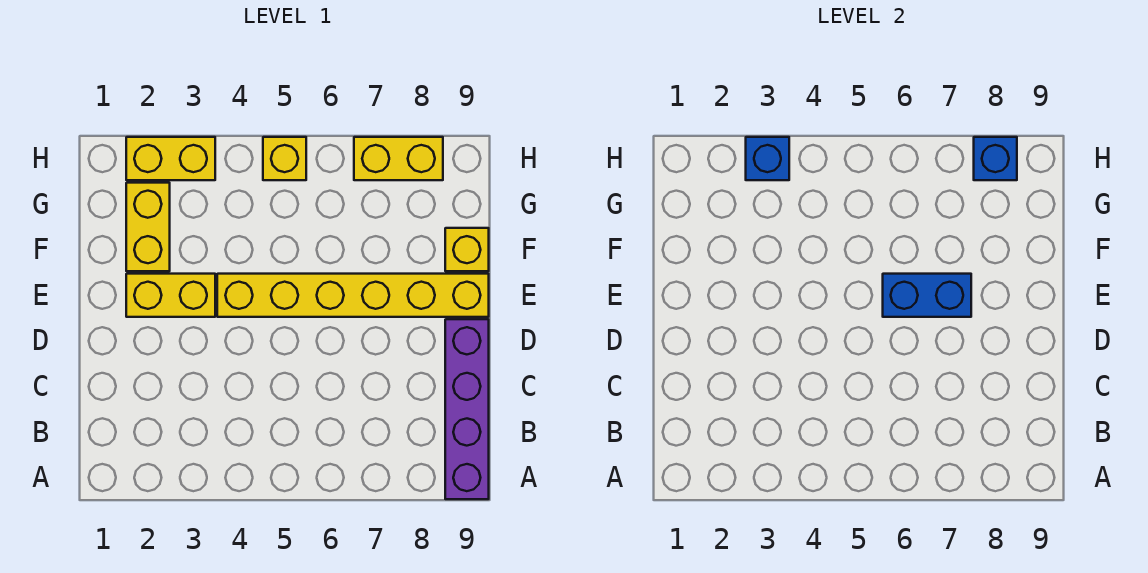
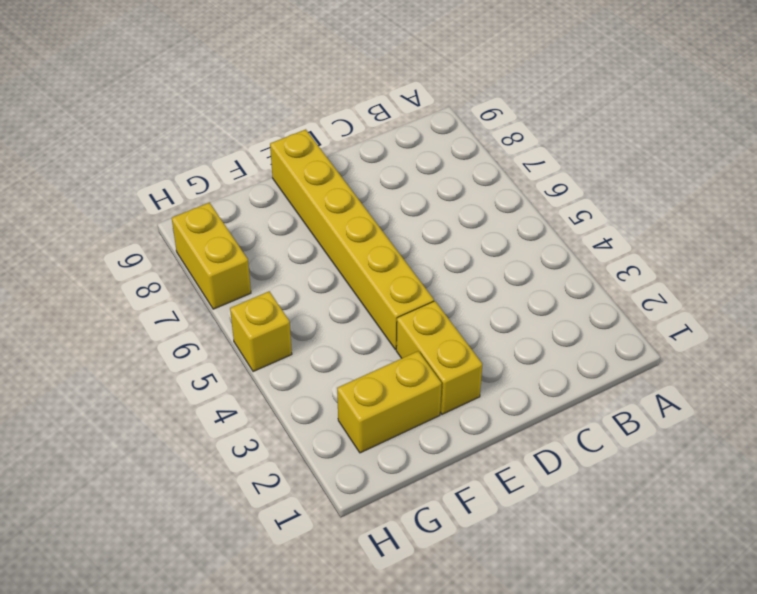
none -> purple 1x4 brick [445,319,489,499]
none -> yellow 1x1 brick [445,228,489,271]

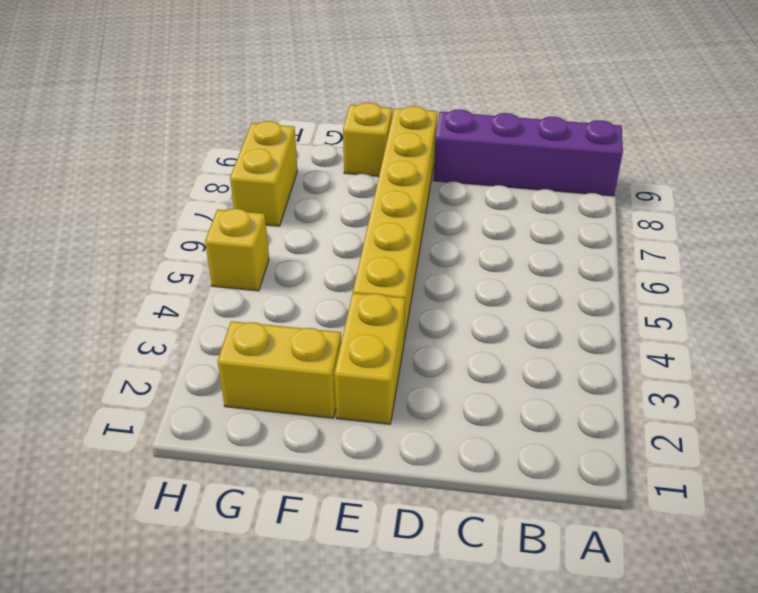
none -> yellow 1x2 brick [126,137,215,180]
none -> blue 1x2 brick [883,274,971,317]

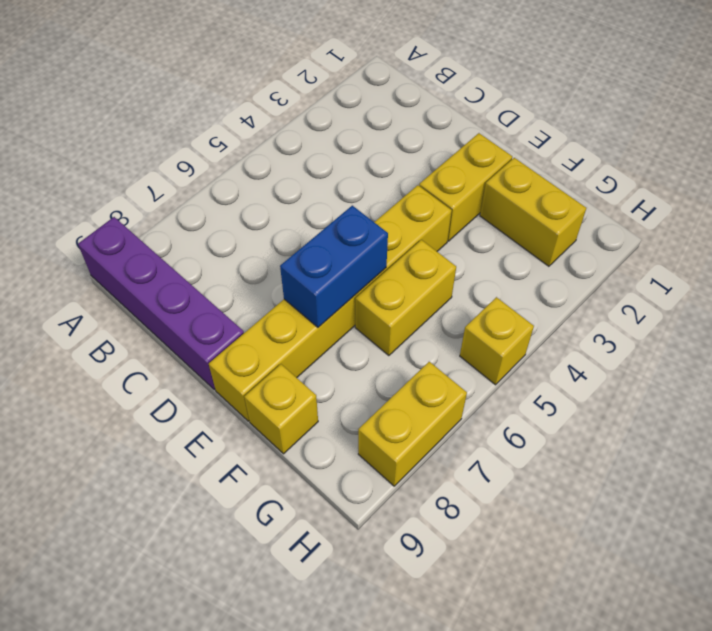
yellow 1x2 brick [355,240,456,356] -> yellow 1x2 brick moved to [126,137,215,180]
none -> blue 1x1 brick [746,137,789,180]
none -> blue 1x1 brick [974,137,1017,180]

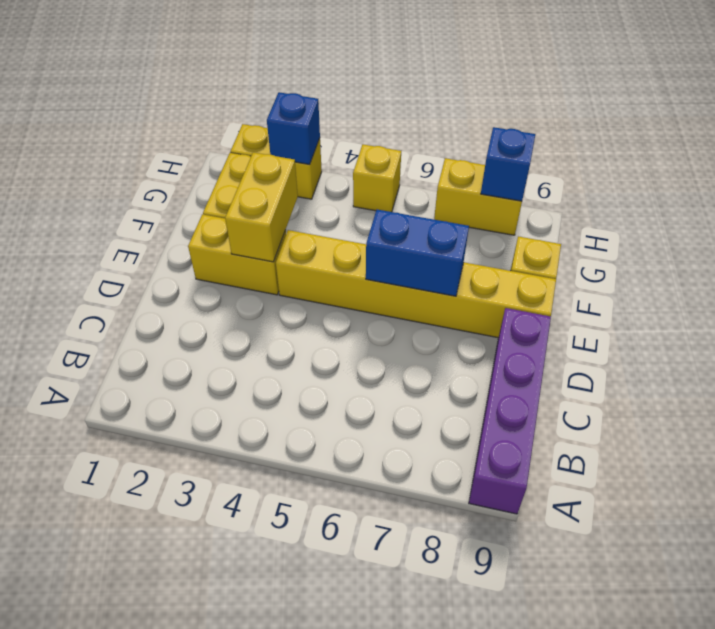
yellow 1x2 brick [225,152,298,262] -> none

